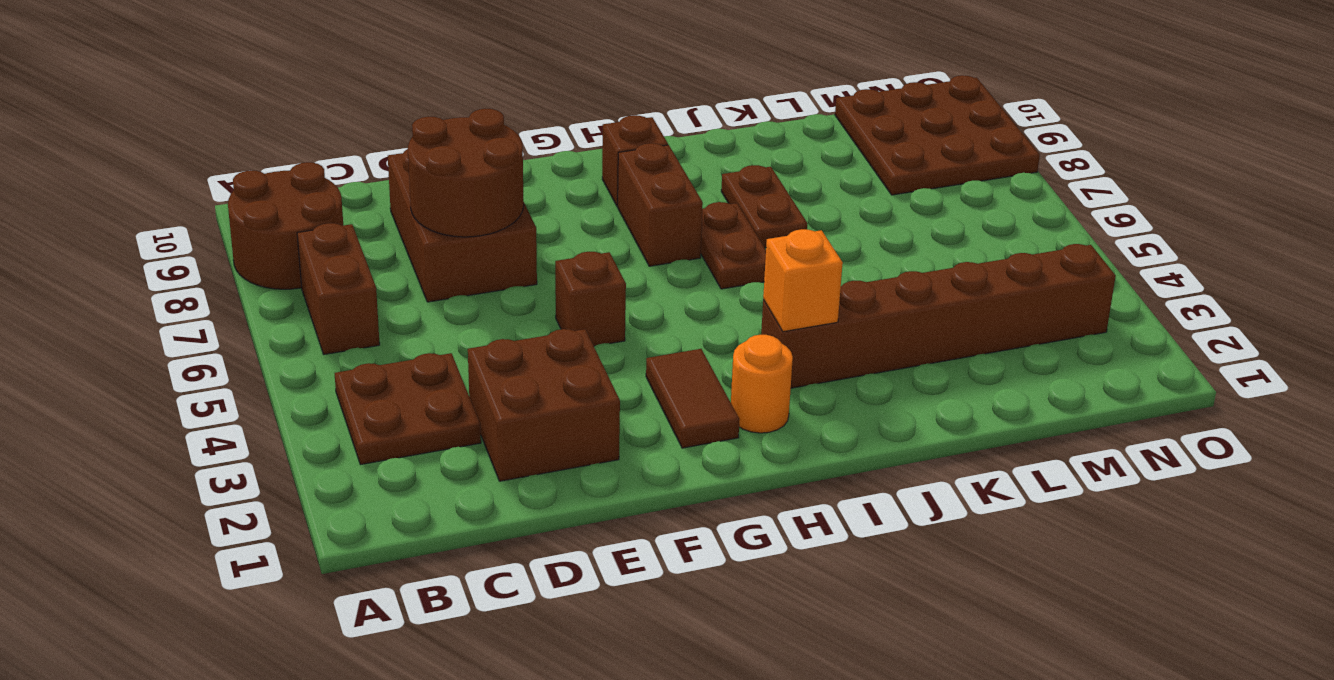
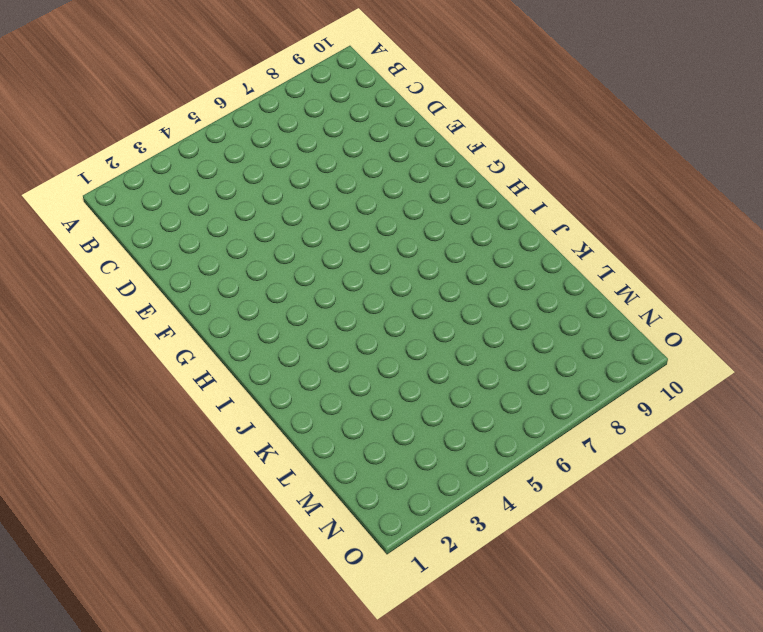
none -> brown 2x2 round brick [228,162,343,289]
none -> brown 2x2 plate [335,353,481,465]
none -> brown 1x2 brick [297,223,380,354]

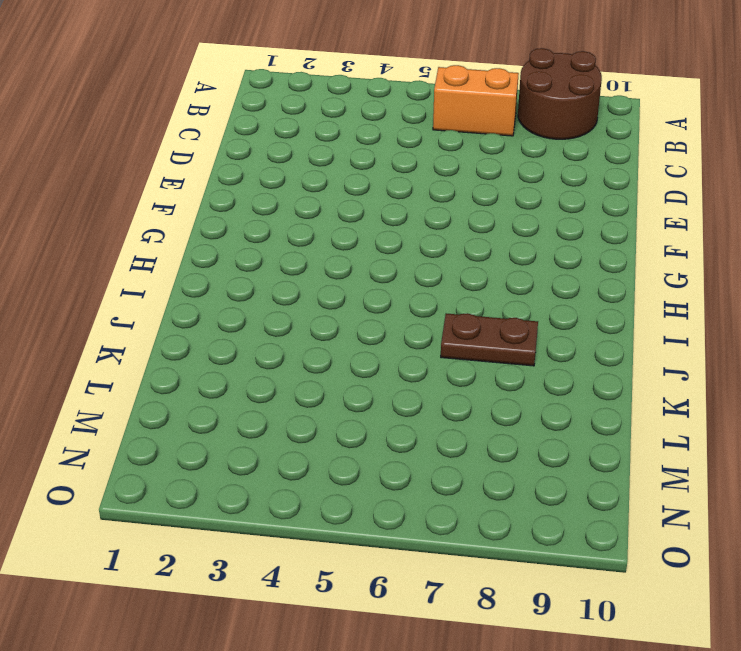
orange 1x2 brick [433,65,519,136] -> brown 1x2 brick [297,223,380,354]
none -> brown 2x2 plate [335,353,481,465]
none -> brown 2x2 brick [468,329,620,481]
none -> brown 2x3 brick [388,149,537,302]

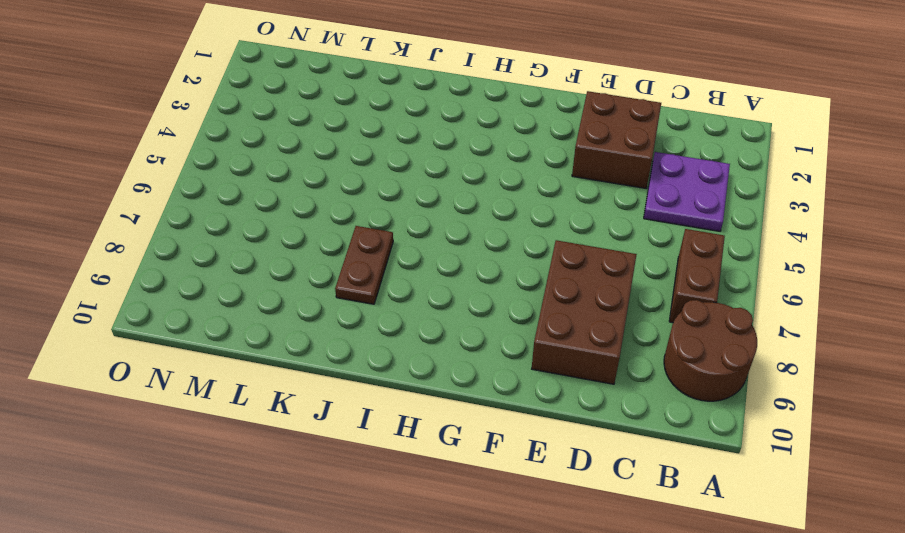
purple 2x2 plate [644,152,730,231] -> brown 2x2 plate [335,353,481,465]
none -> brown 1x1 brick [555,252,626,346]
none -> brown 1x2 tile [646,349,740,448]
none -> orange 1x1 round brick [731,335,793,433]

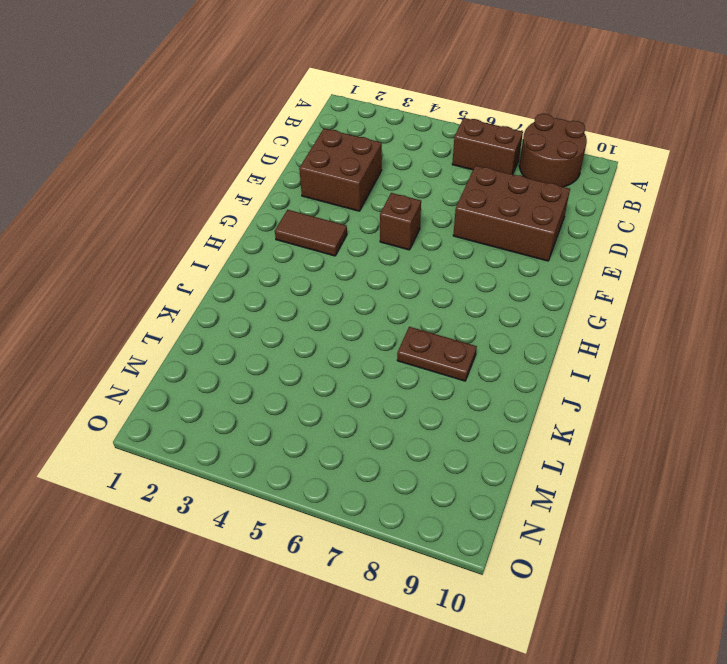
none -> brown 2x2 plate [335,353,481,465]
none -> orange 1x1 round brick [731,335,793,433]
none -> brown 1x2 brick [618,143,703,266]

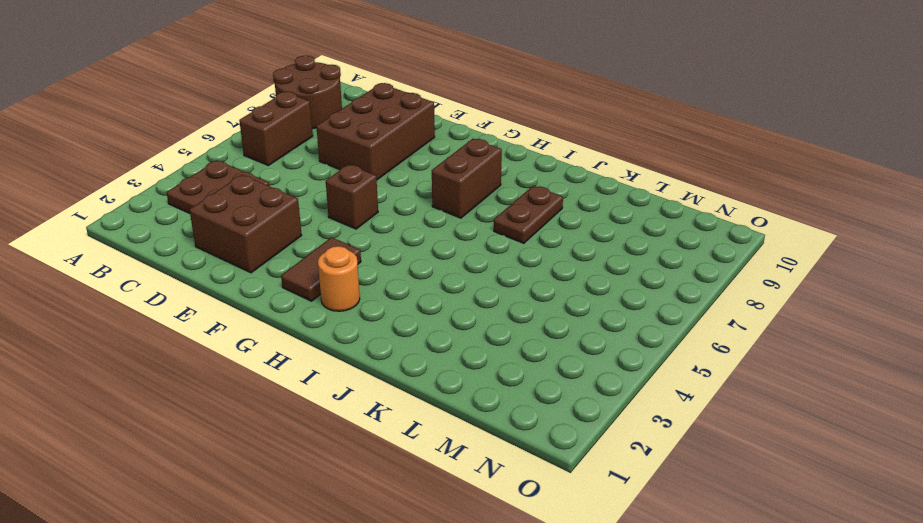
none -> brown 1x1 brick [602,115,668,206]
none -> brown 1x6 brick [761,244,1116,388]
none -> brown 1x2 plate [701,202,766,289]

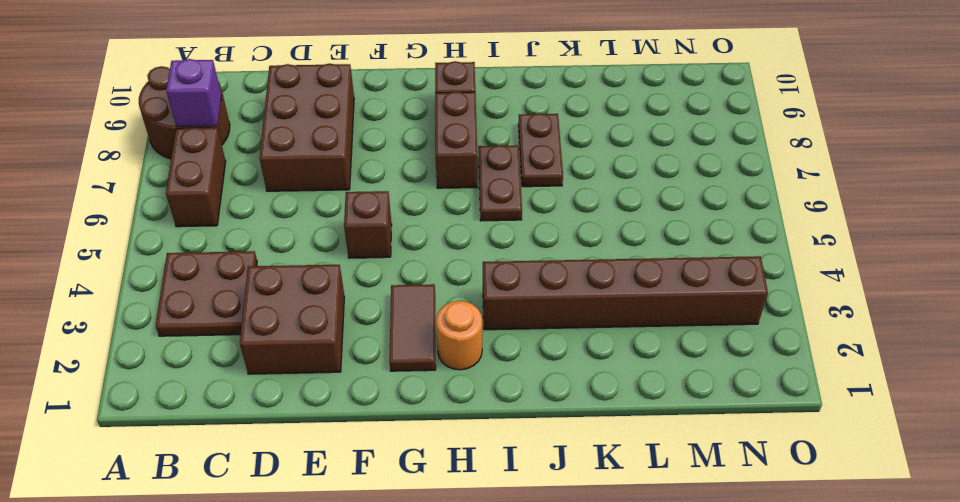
purple 1x1 brick [166,59,222,127] -> none
none -> brown 3x3 plate [835,75,1040,195]
none -> brown 2x2 round brick [408,109,524,237]
none -> orange 1x1 brick [763,229,843,332]

